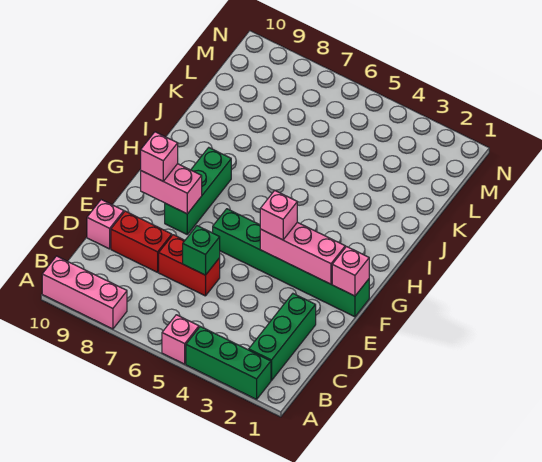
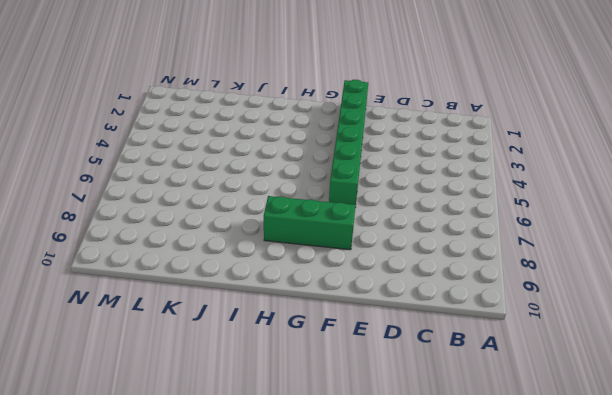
none -> green 1x3 brick [186,327,271,399]
none -> pink 1x1 brick [162,315,199,364]
none -> pink 1x3 brick [42,256,127,329]

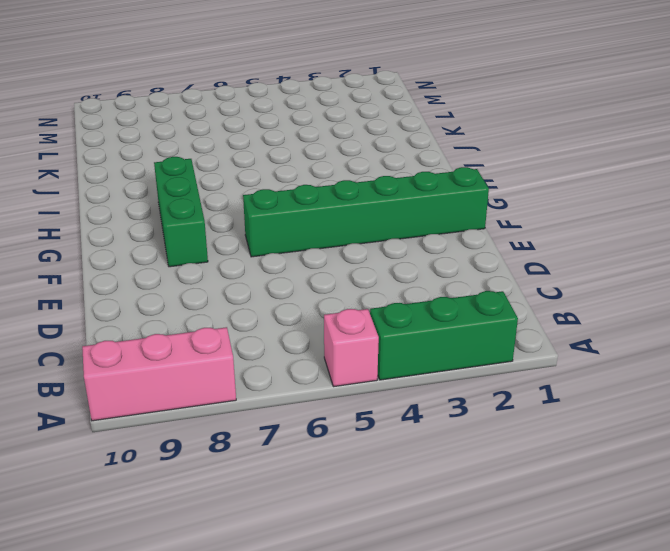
none -> green 1x3 brick [249,294,316,381]
none -> red 1x2 brick [159,235,220,296]
none -> red 1x2 brick [111,211,172,272]

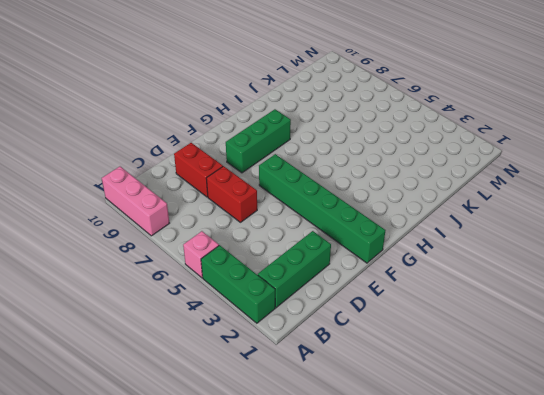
none -> pink 1x1 brick [87,200,124,249]
none -> green 1x1 brick [183,226,220,275]
none -> pink 1x1 brick [332,247,369,296]

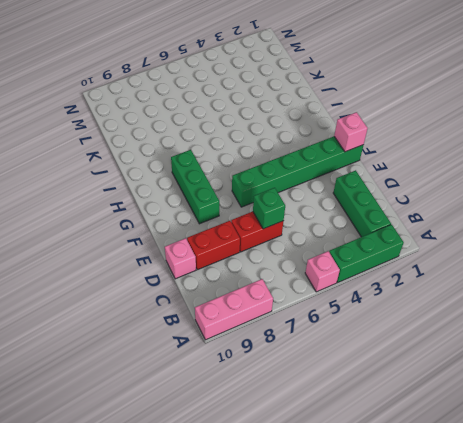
none -> pink 1x3 brick [260,222,345,284]
none -> pink 1x2 brick [141,164,202,214]
none -> pink 1x1 brick [260,190,297,240]

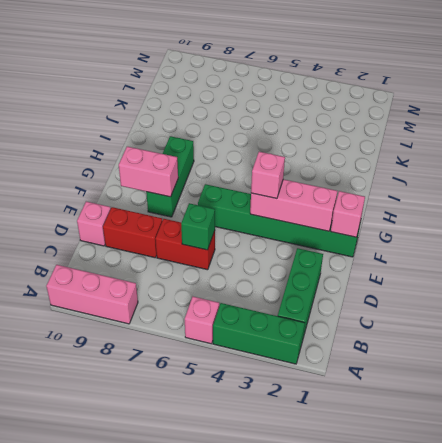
none -> pink 1x1 brick [141,132,178,181]

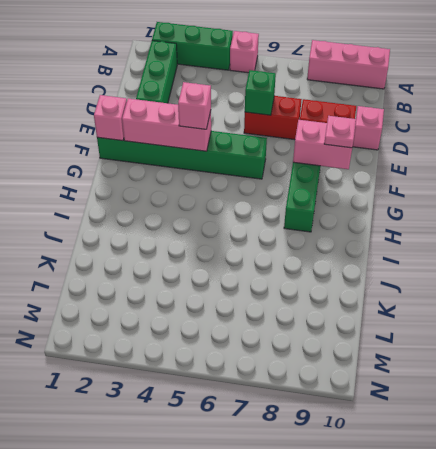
pink 1x1 plate [324,116,356,148] -> pink 1x1 brick [141,132,178,181]

